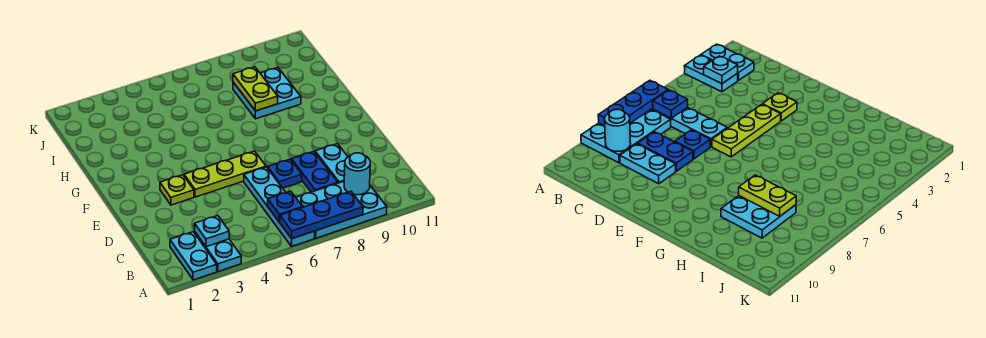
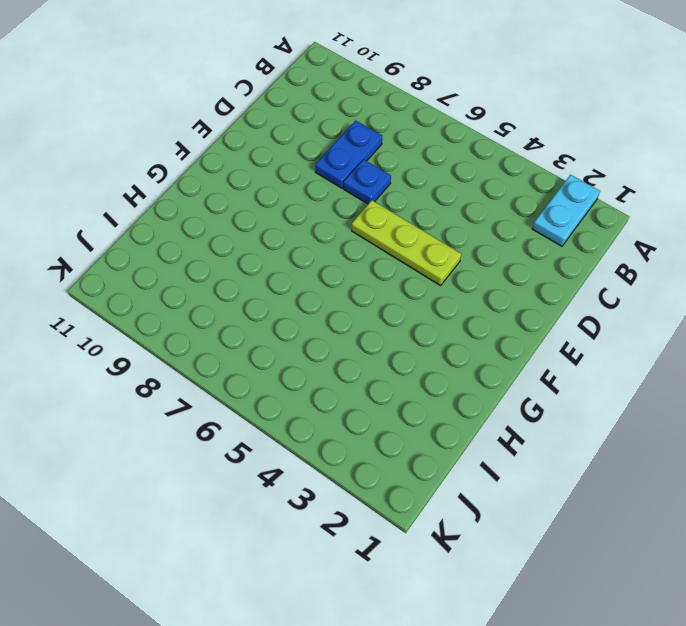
none -> cyan 1x2 plate [195,232,241,272]
none -> cyan 1x4 plate [244,167,315,246]
none -> cyan 2x3 plate [296,181,387,238]

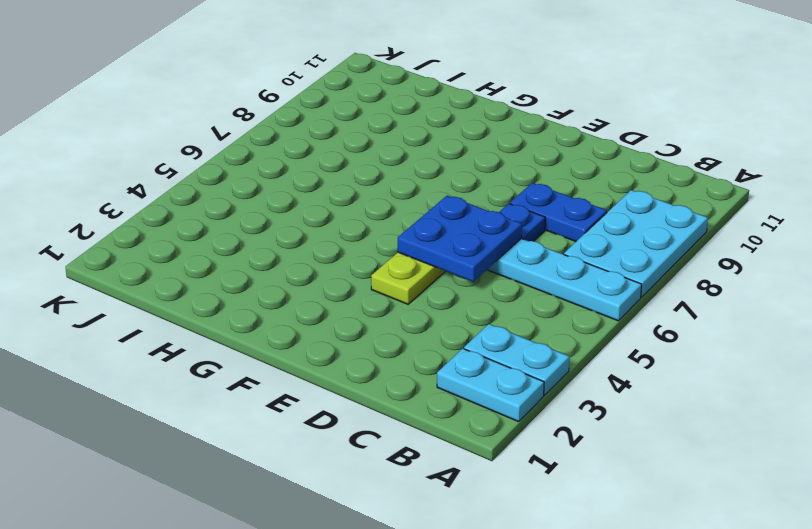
blue 2x2 plate [398,196,522,282] -> none
none -> cyan 1x2 plate [315,144,348,183]
none -> lime 1x1 plate [160,175,194,205]
none -> cyan 2x2 plate [233,68,301,119]

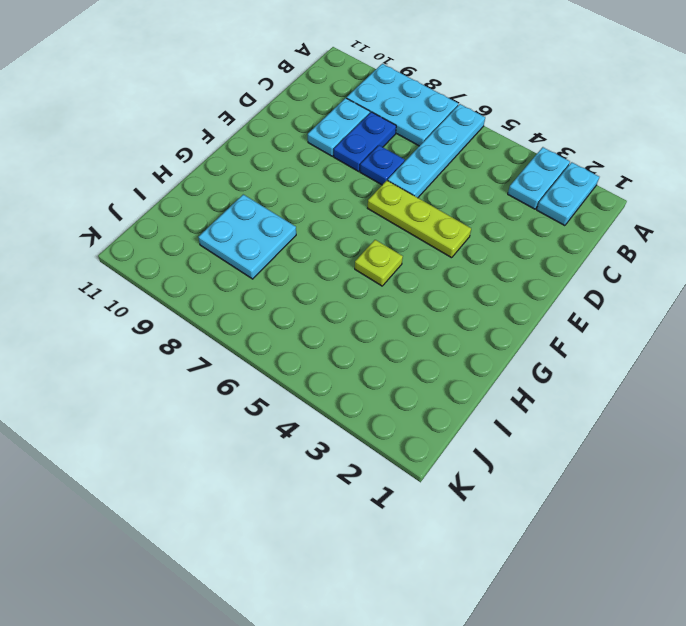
lime 1x1 plate [355,240,403,286] -> lime 1x1 plate moved to [160,175,194,205]
none -> blue 1x3 plate [280,191,363,239]
none -> cyan 1x1 plate [195,216,229,247]
none -> blue 1x1 plate [268,191,302,222]

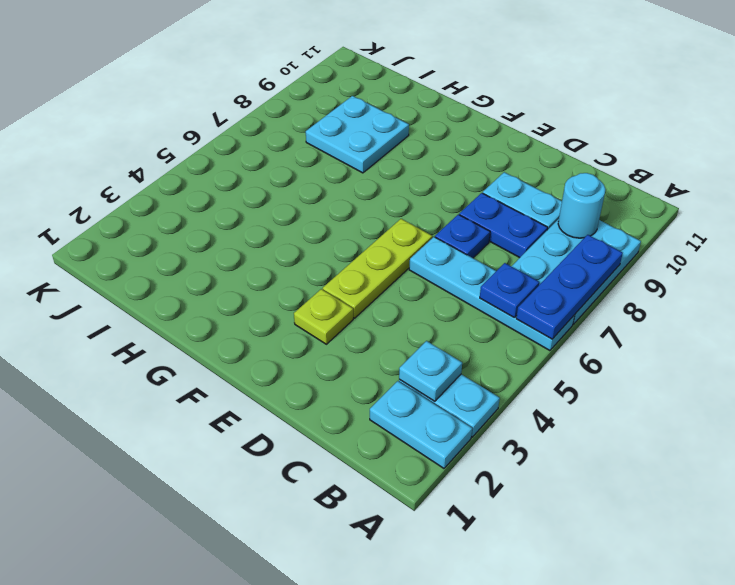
none -> lime 1x2 plate [233,67,278,111]

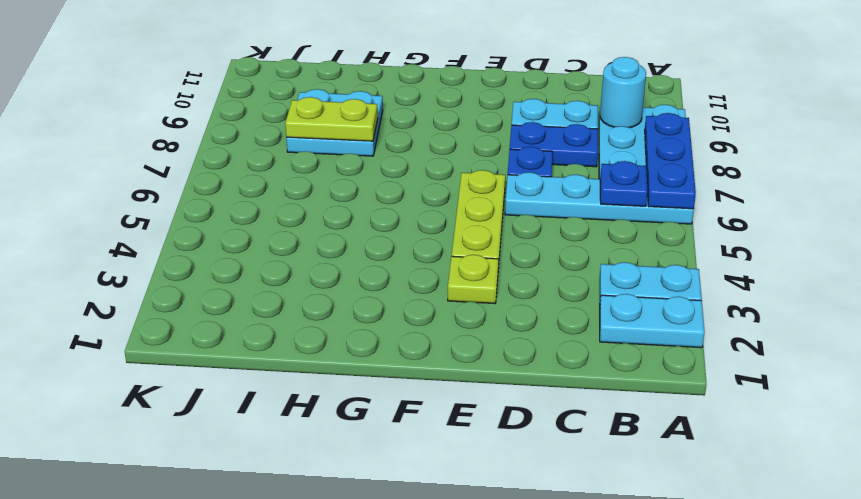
none -> cyan 1x1 plate [195,216,229,247]

